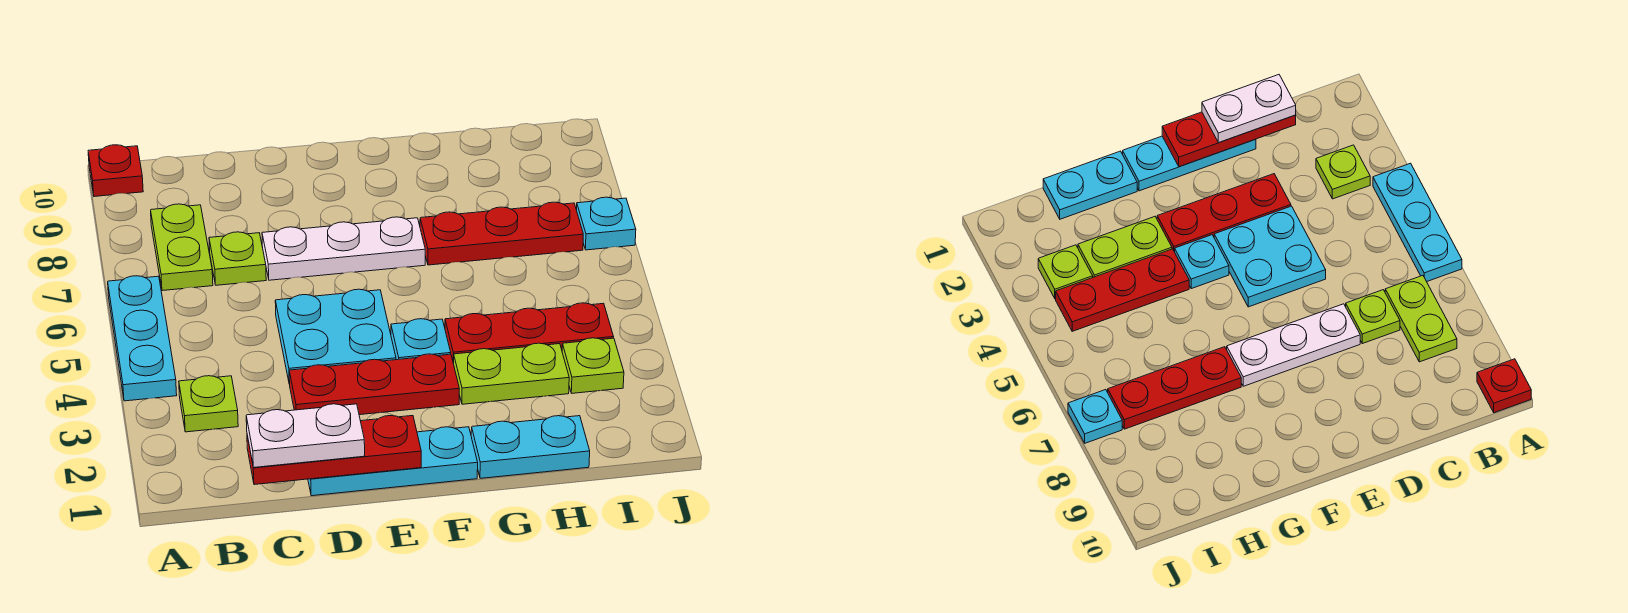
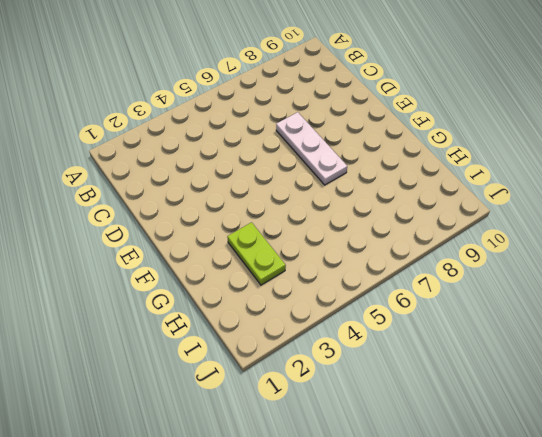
none -> cyan 1x3 plate [108,276,177,401]
none -> red 1x1 plate [88,145,143,197]
none -> lime 1x1 plate [179,376,238,432]

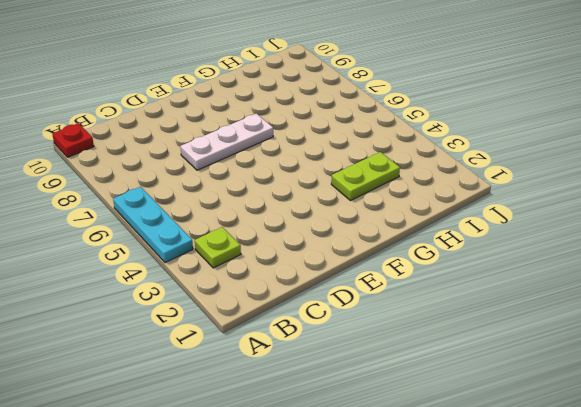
none -> lime 1x2 plate [151,204,213,291]
none -> lime 1x1 plate [209,232,266,285]
none -> cyan 1x3 plate [308,427,478,496]

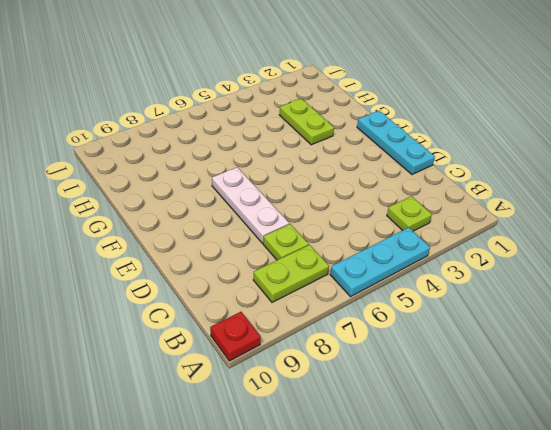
none -> red 1x3 plate [289,354,459,415]
none -> cyan 2x2 plate [275,289,396,384]
none -> cyan 1x1 plate [391,319,451,360]

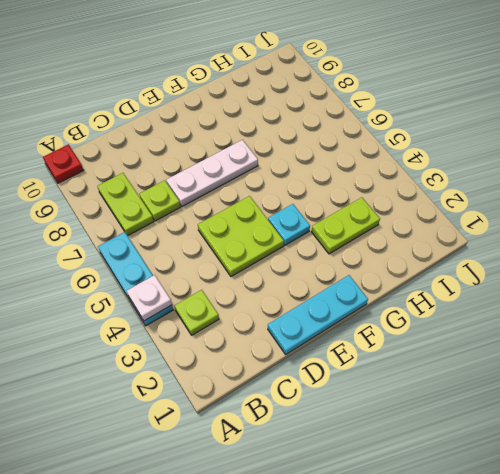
white 1x1 plate [127,275,172,321] -> none
lime 2x2 plate [198,196,284,276] -> cyan 2x2 plate [275,289,396,384]
none -> red 1x3 plate [289,354,459,415]
none -> cyan 1x2 plate [471,416,590,478]
none -> red 1x3 plate [445,303,614,364]

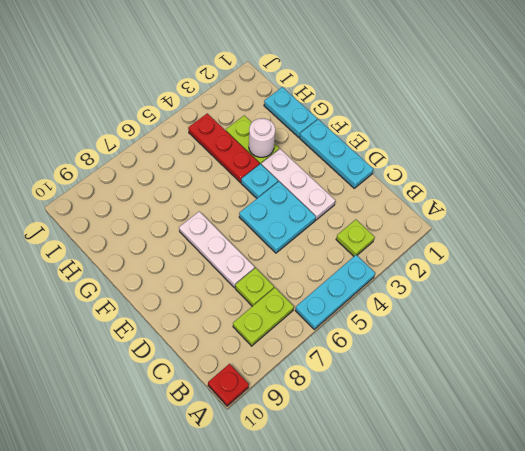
white 1x3 plate [261,149,335,220] -> red 1x3 plate [289,354,459,415]
white 1x1 round brick [249,118,275,157] -> none
none -> red 1x3 plate [420,202,583,265]
none -> lime 1x1 plate [562,338,624,393]
none -> cyan 1x1 plate [577,197,636,250]

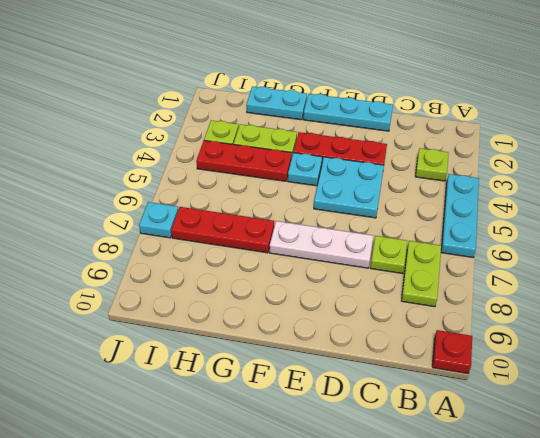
none -> red 1x3 plate [247,416,421,485]
none -> white 1x2 plate [246,404,365,468]

